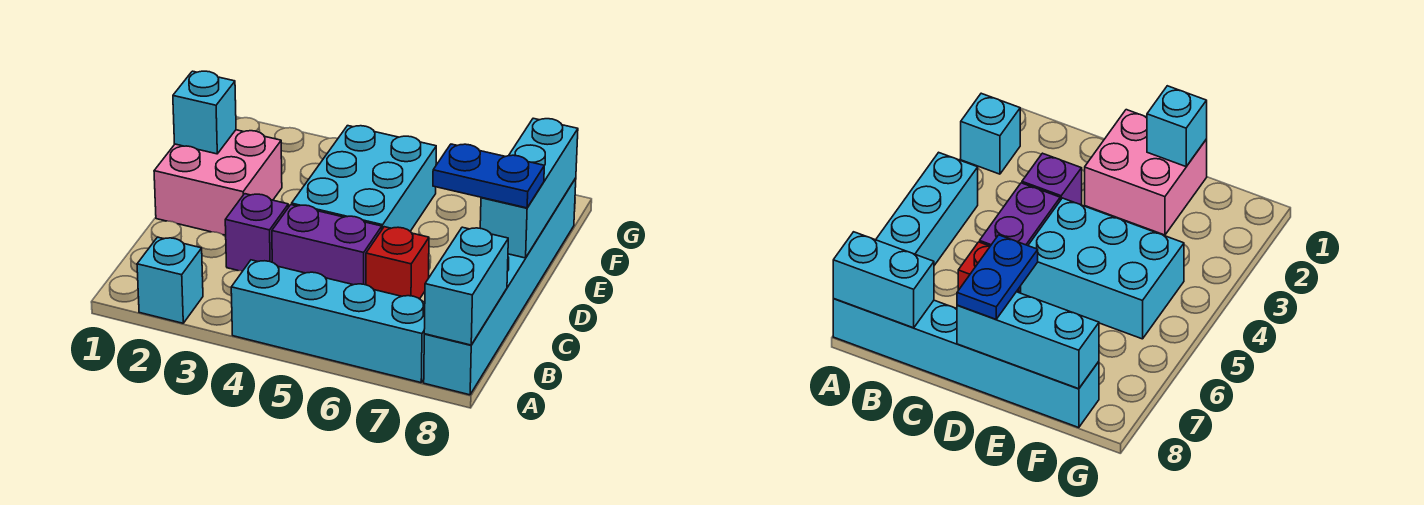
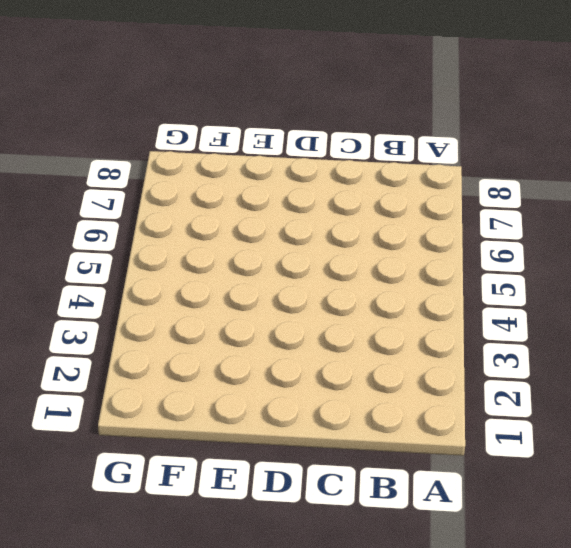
none -> cyan 1x1 brick [137,237,203,323]
none -> cyan 1x4 brick [231,260,425,383]
none -> cyan 1x6 brick [424,178,576,395]

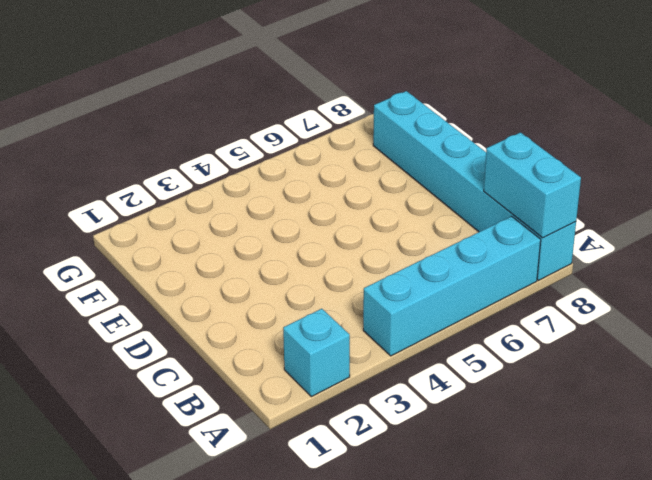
none -> purple 1x1 brick [225,194,288,271]
none -> purple 1x2 brick [272,205,382,285]
none -> red 1x1 brick [366,227,429,299]

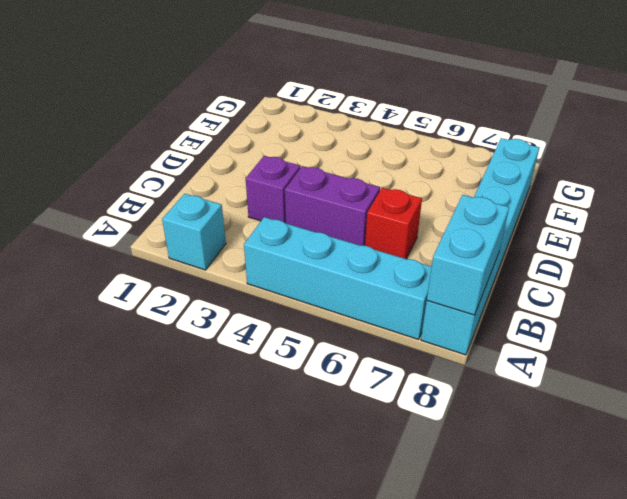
none -> pink 2x2 brick [154,130,282,235]
none -> cyan 2x3 brick [292,126,436,231]
none -> cyan 1x3 brick [480,118,578,258]

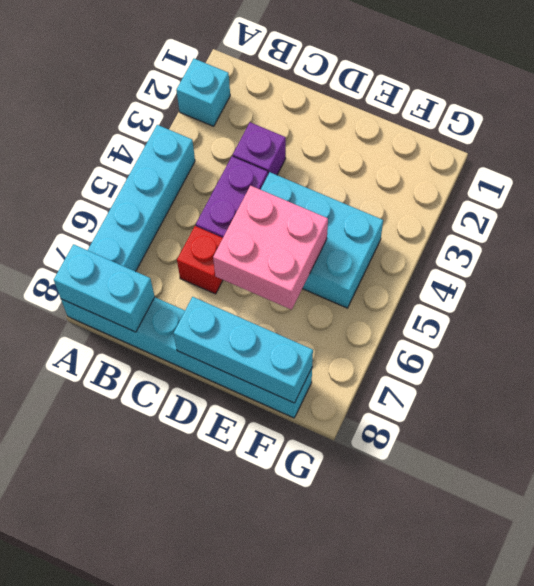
pink 2x2 brick [213,186,328,310] -> pink 2x2 brick moved to [154,130,282,235]
none -> cyan 1x1 brick [173,71,236,154]
none -> blue 1x2 plate [433,144,544,208]

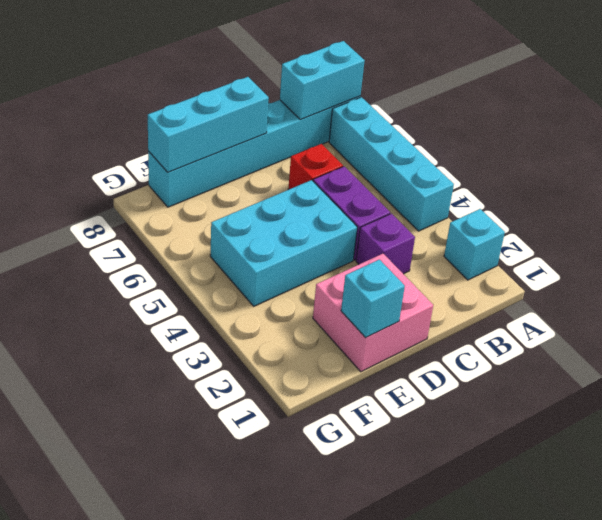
none -> blue 1x2 plate [433,144,544,208]

